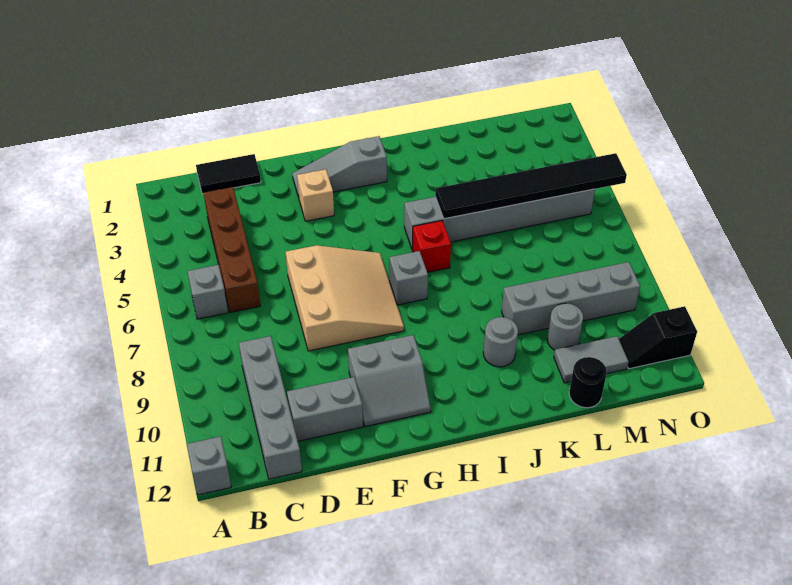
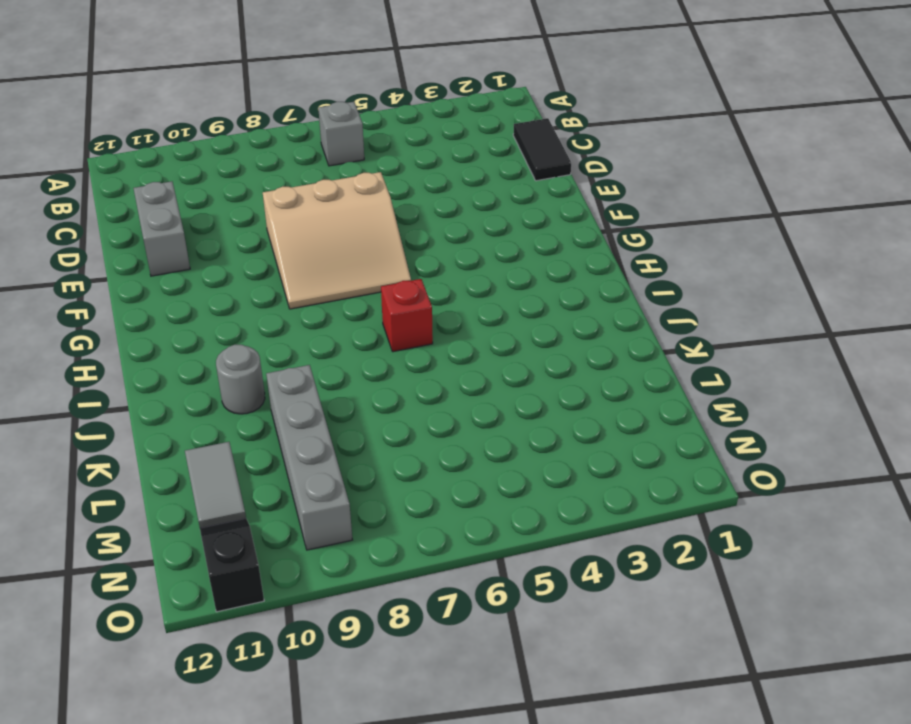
none -> grey 1x1 brick [187,436,231,495]
none -> brown 1x4 brick [204,187,260,312]
none -> grey 1x4 brick [239,336,302,479]

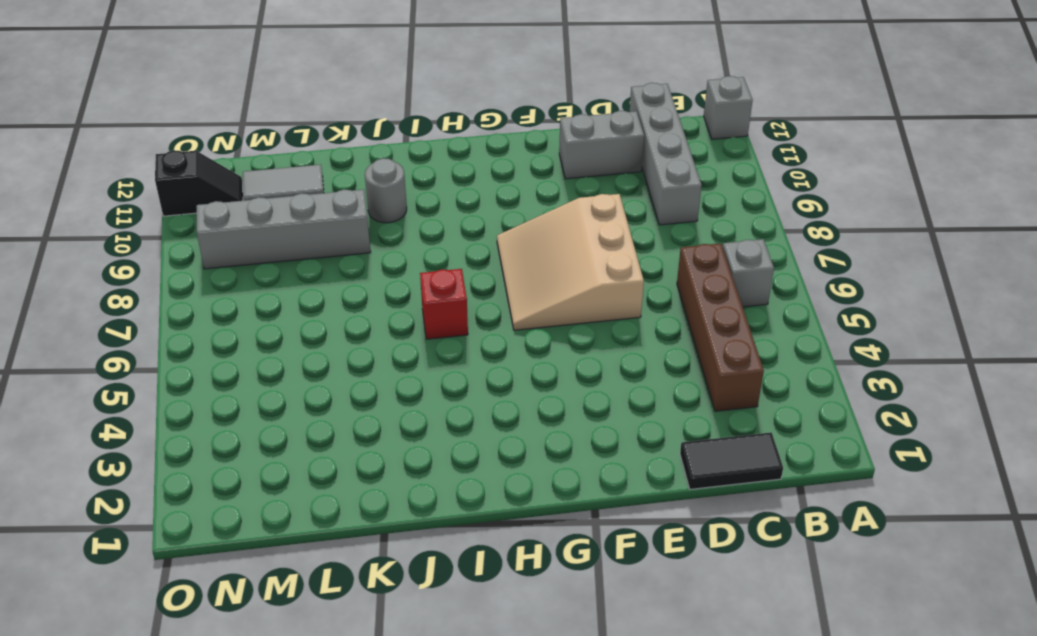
none -> grey 1x3 slope [292,136,387,197]
none -> tan 1x1 brick [297,169,334,221]
none -> grey 2x2 slope [348,335,431,427]

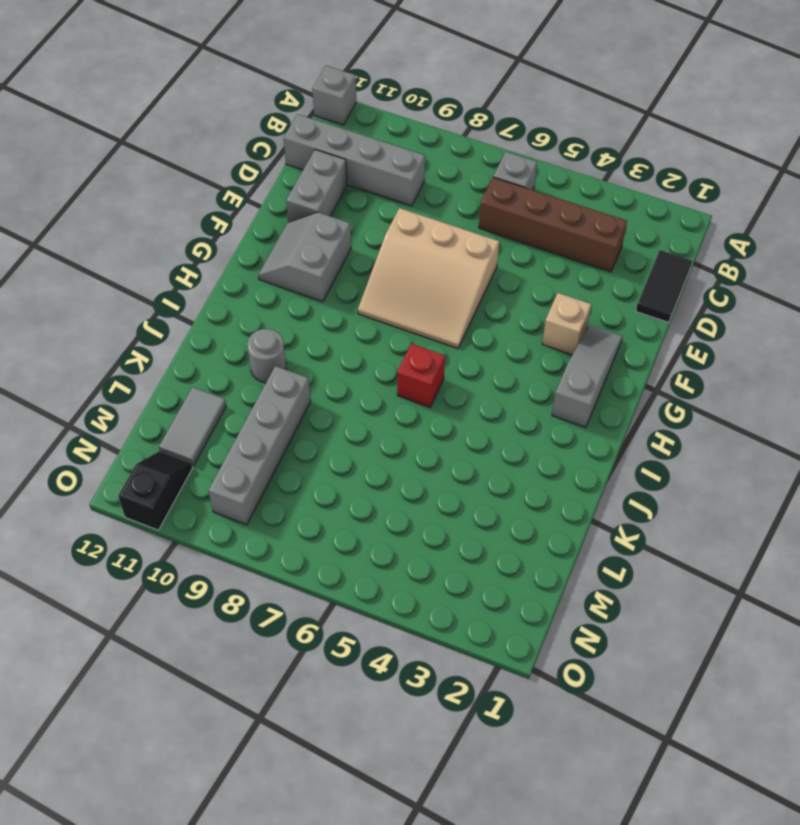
none -> grey 1x1 brick [389,251,428,305]
none -> grey 1x6 brick [404,189,595,248]
none -> grey 1x1 round brick [547,303,583,350]

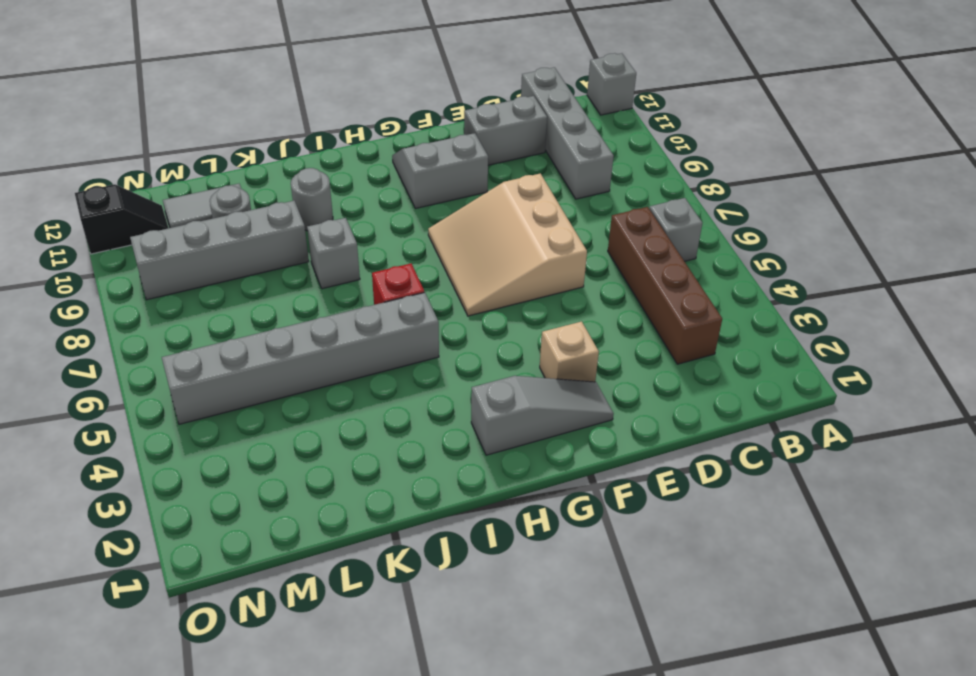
grey 1x1 brick [307,218,360,289] -> grey 1x1 brick moved to [389,251,428,305]
none -> black 1x2 tile [196,154,261,194]
none -> black 1x1 round brick [569,357,607,408]
none -> black 1x6 tile [435,153,627,219]

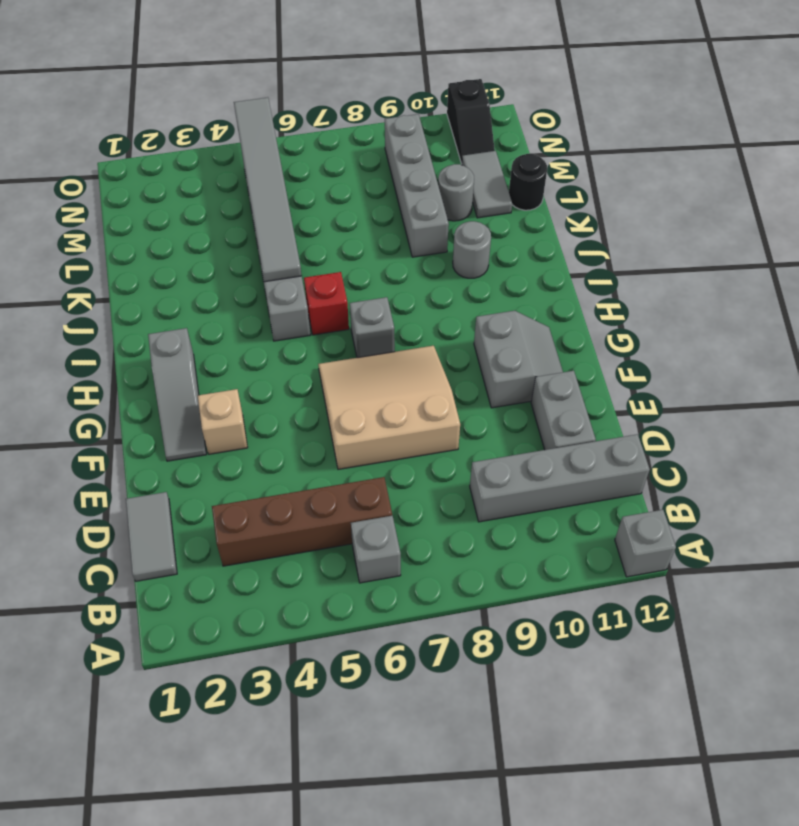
grey 1x2 tile [126,492,177,581] -> black 1x2 tile [196,154,261,194]
grey 1x6 tile [234,97,302,282] -> black 1x6 tile [435,153,627,219]

